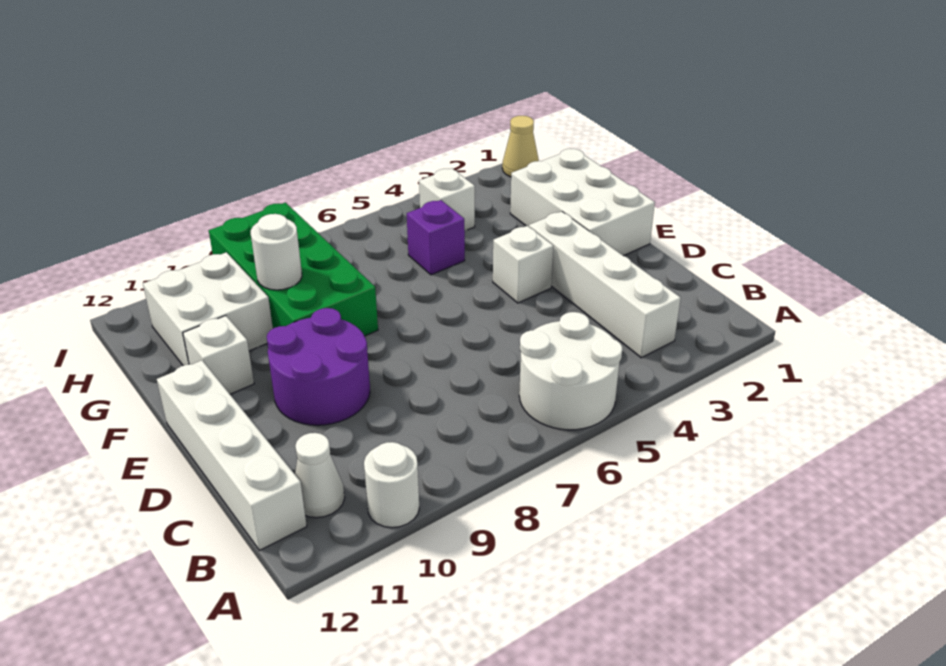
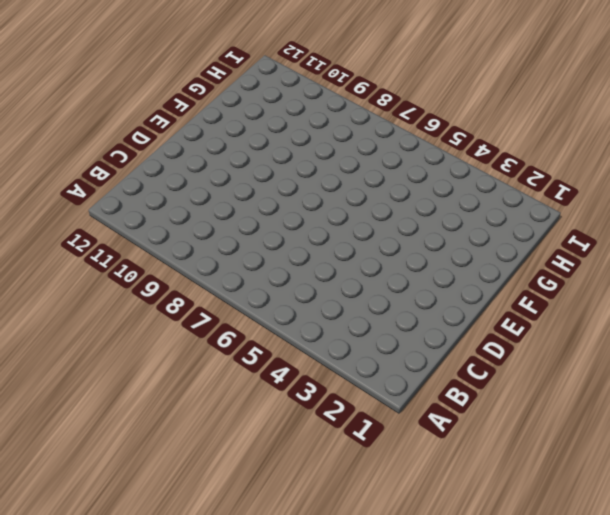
none -> white 2x2 round brick [519,312,622,430]
none -> white 1x1 round brick [364,442,419,528]
none -> white 1x4 brick [529,211,681,358]

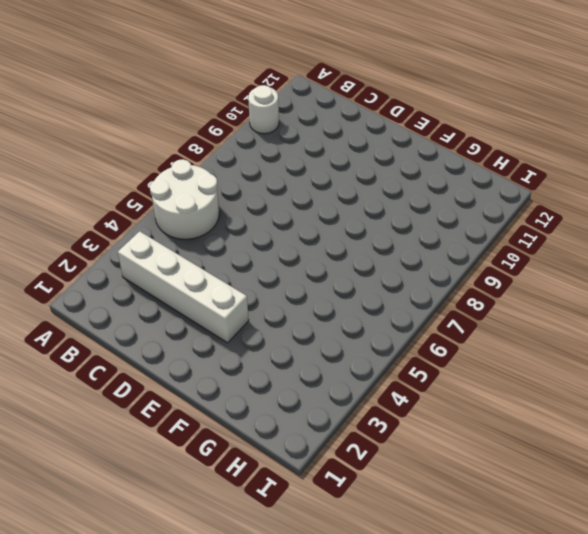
none -> white 1x1 cone [295,433,345,518]
none -> white 1x4 brick [157,360,307,550]
none -> purple 2x2 round brick [267,308,370,425]

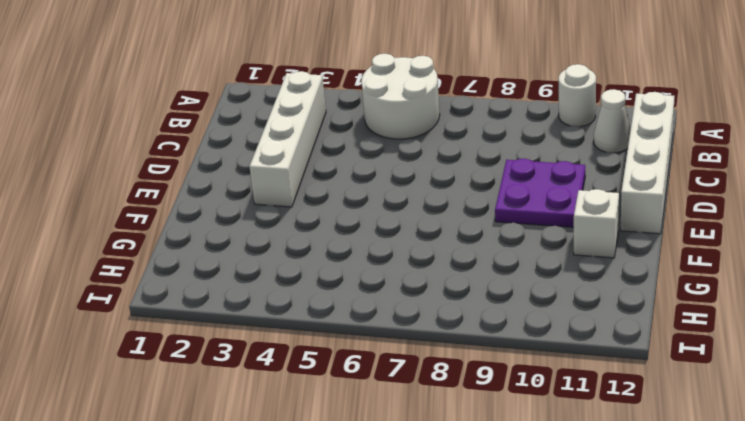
purple 2x2 plate [495,158,585,227] -> purple 2x2 round brick [267,308,370,425]
none -> white 2x3 brick [510,149,655,256]
none -> white 1x1 brick [493,226,553,303]
none -> green 2x4 brick [209,203,378,336]

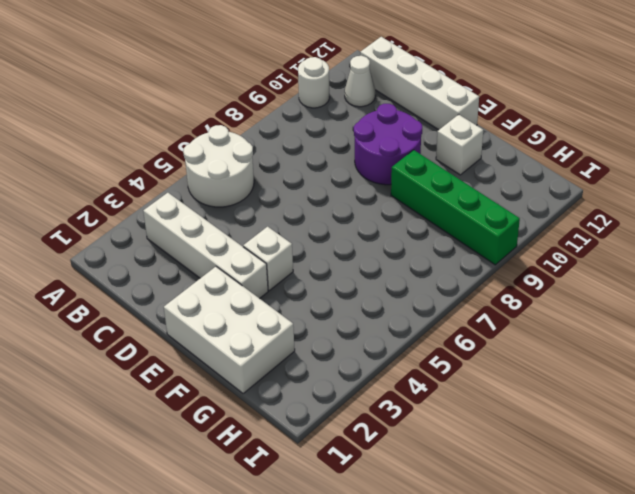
green 1x4 brick [391,150,520,265] -> green 2x4 brick [209,203,378,336]
none -> purple 1x1 brick [407,200,465,275]
none -> white 2x2 brick [143,252,273,366]
none -> white 1x1 brick [419,168,475,231]

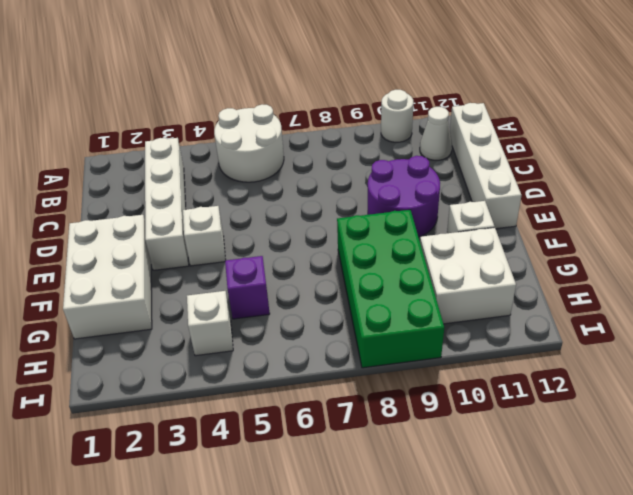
none -> tan 1x1 cone [502,116,539,177]
none -> white 1x1 round brick [251,214,302,290]

